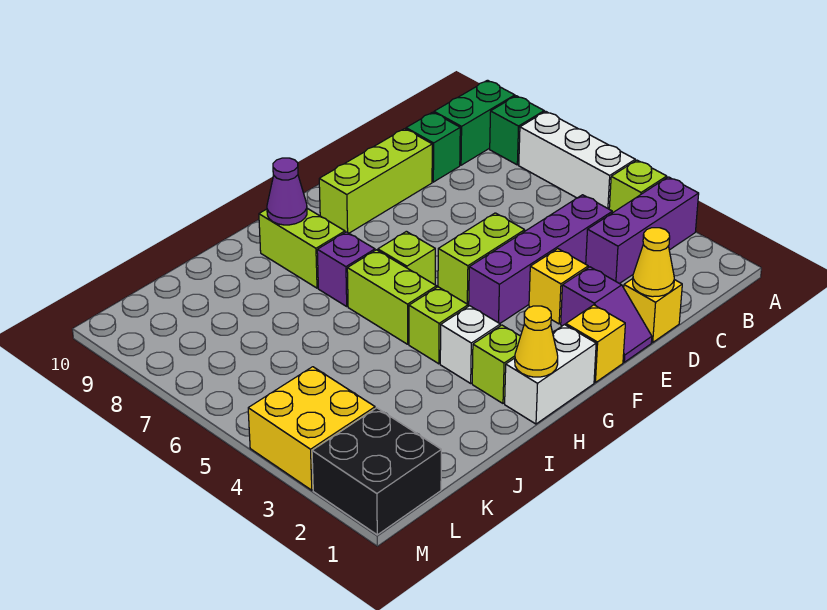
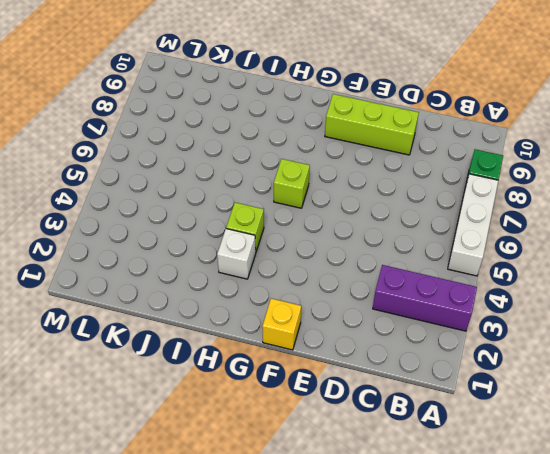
none -> lime 1x1 brick [609,160,667,213]
none -> green 1x2 brick [434,80,515,165]
none -> purple 1x4 brick [469,195,612,324]

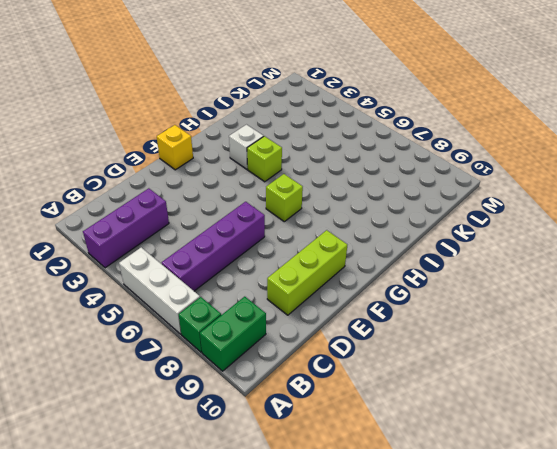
purple 1x4 brick [162,202,265,291] -> purple 1x4 brick moved to [469,195,612,324]
none -> lime 1x1 brick [609,160,667,213]
none -> green 1x1 brick [406,112,460,182]
none -> yellow 1x1 brick [624,279,682,342]

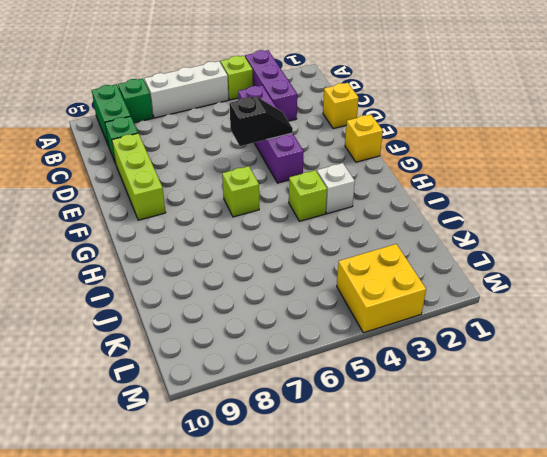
black 1x2 slope [229,96,293,146] -> none
none -> purple 1x2 slope [561,267,652,362]
none -> yellow 1x1 brick [529,249,588,324]
none -> lime 1x2 brick [438,213,525,305]

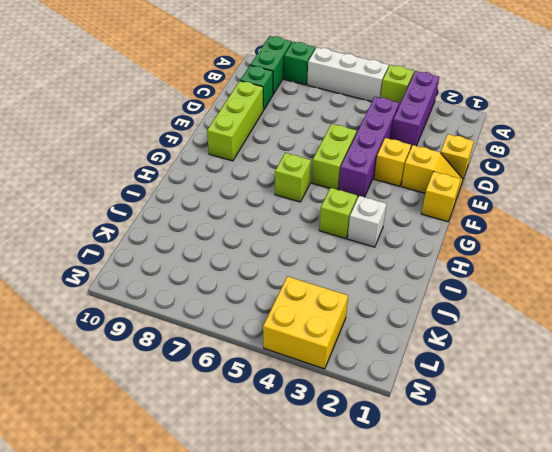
yellow 1x2 slope [401,145,463,198] -> purple 1x2 slope [561,267,652,362]
none -> white 1x2 brick [505,325,596,424]
none -> lime 1x1 brick [472,325,520,403]
none -> lime 1x2 brick [347,250,437,344]

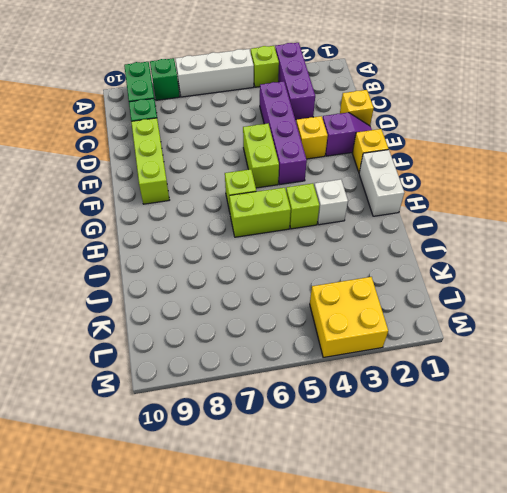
none -> lime 1x1 brick [472,325,520,403]
none -> purple 1x1 brick [317,232,375,306]
none -> lime 1x2 brick [259,208,345,288]

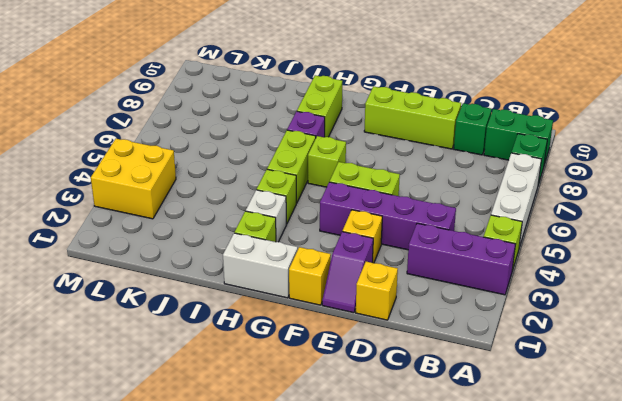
none -> black 2x2 brick [312,408,441,535]
none -> yellow 1x1 cone [633,228,674,297]
none -> yellow 1x1 cone [515,306,558,377]

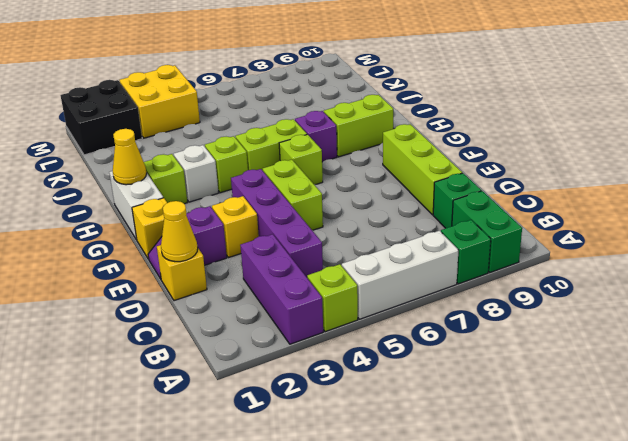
none -> purple 1x1 cone [267,158,307,225]

